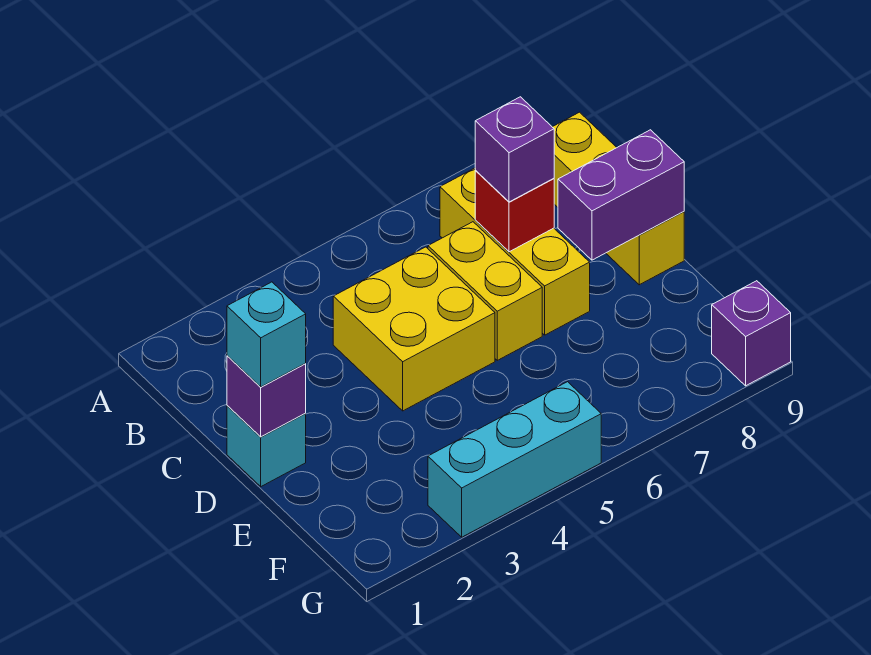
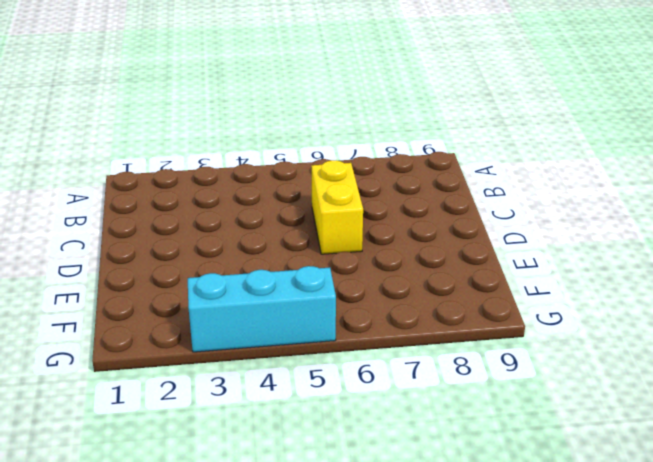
none -> yellow 1x3 brick [440,168,590,335]
none -> yellow 1x3 brick [553,112,684,285]
none -> yellow 2x2 brick [333,247,495,411]

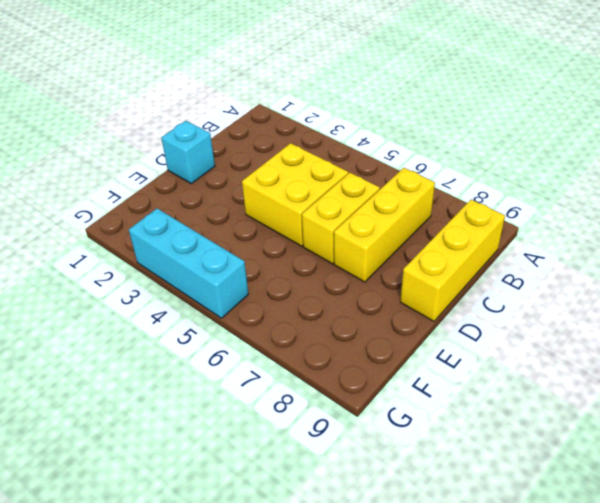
none -> purple 1x1 brick [712,281,791,386]
none -> red 1x1 brick [475,171,554,252]
none -> purple 1x1 brick [227,356,306,437]

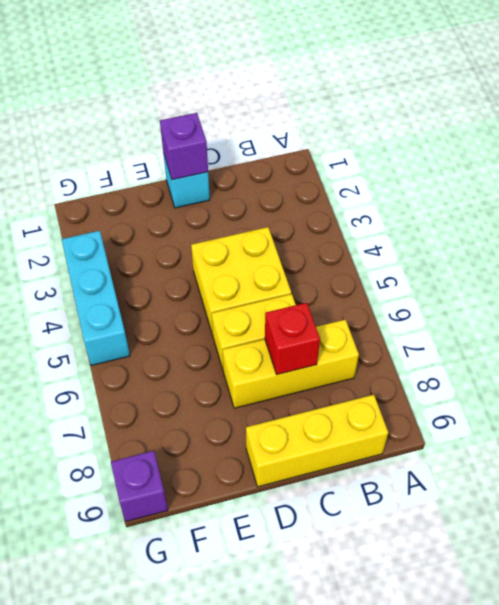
none -> purple 1x2 brick [558,130,684,260]
none -> purple 1x1 brick [475,97,554,202]
none -> cyan 1x1 brick [227,282,306,387]

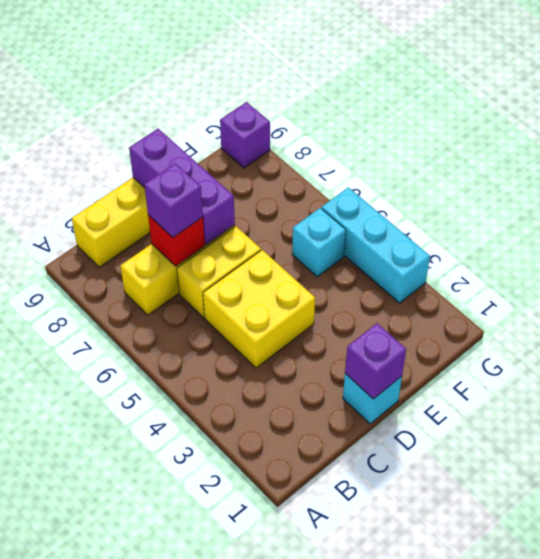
purple 1x3 brick [129,129,235,245] -> purple 1x2 brick [558,130,684,260]
cyan 1x1 brick [292,208,346,277] -> cyan 1x1 brick moved to [227,282,306,387]

